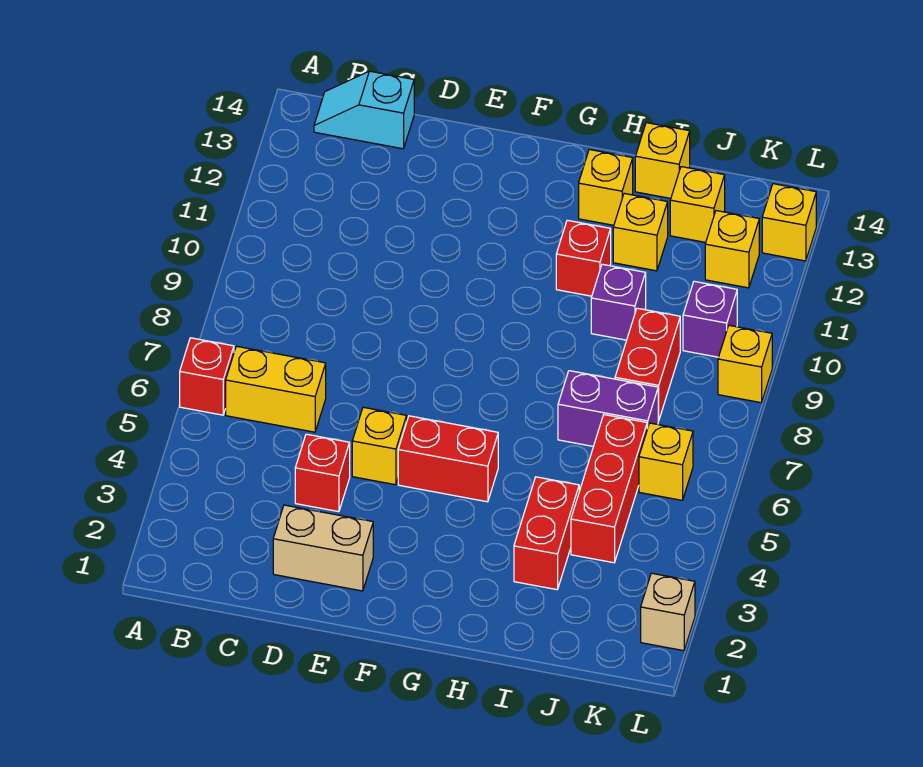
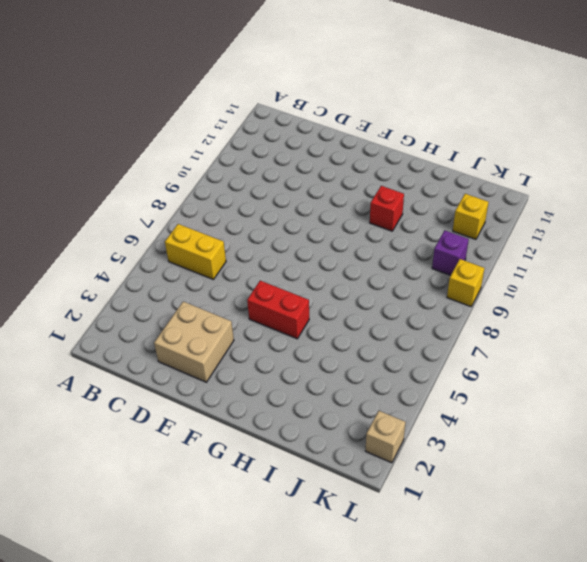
tan 2x2 brick [154,302,234,382] -> tan 1x2 brick [273,505,373,591]
none -> red 1x1 brick [180,338,234,415]
none -> cyan 1x2 slope [314,71,414,149]
none -> red 1x1 brick [295,434,350,512]

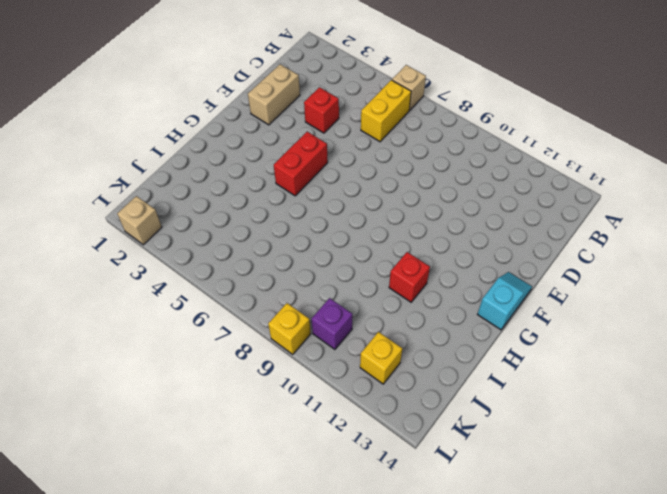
tan 1x1 brick [392,65,426,110] -> red 1x1 brick [180,338,234,415]
cyan 1x2 slope [477,272,532,330] -> cyan 1x2 slope moved to [314,71,414,149]
none -> yellow 1x1 brick [352,407,407,485]
none -> yellow 1x1 brick [579,150,633,225]
none -> red 1x2 brick [514,477,579,590]

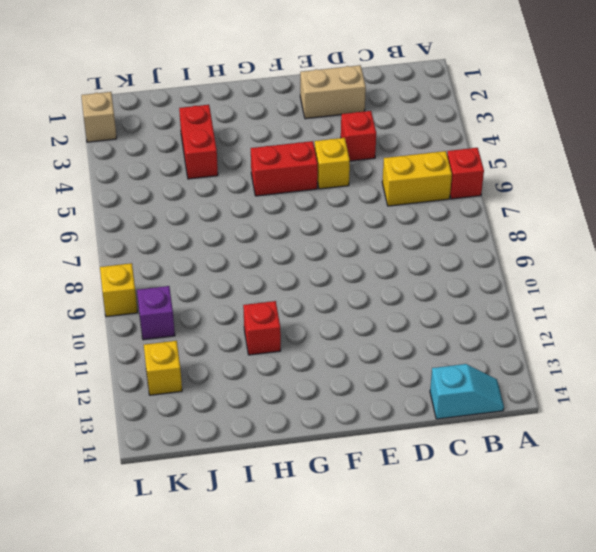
none -> yellow 1x1 brick [579,150,633,225]
none -> purple 1x2 brick [558,371,658,446]
none -> purple 1x1 brick [591,264,646,340]

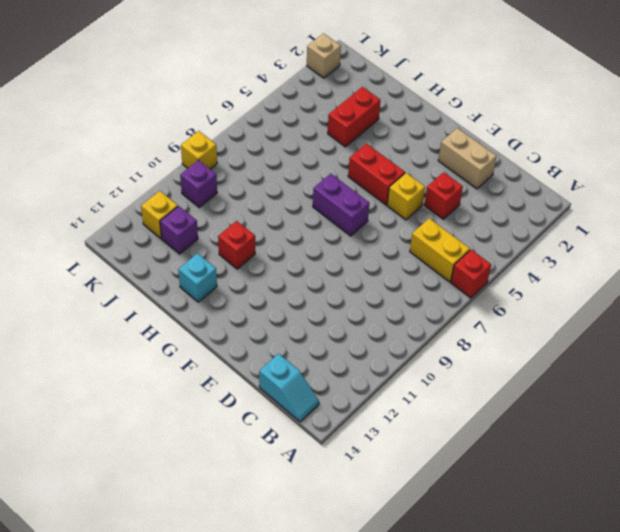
purple 1x2 brick [313,174,369,236] -> purple 1x2 brick moved to [558,371,658,446]
cyan 1x1 brick [178,253,217,302] -> yellow 1x1 brick [579,150,633,225]
purple 1x1 brick [160,206,198,254] -> purple 1x1 brick moved to [591,264,646,340]
none -> yellow 1x1 brick [613,193,668,271]
none -> yellow 1x1 brick [635,123,690,198]
none -> red 1x3 brick [571,415,647,563]

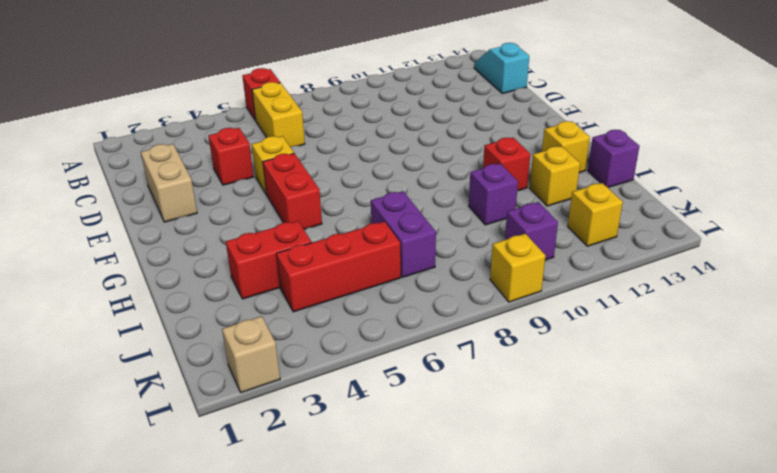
purple 1x1 brick [588,130,639,187] -> yellow 1x1 brick [635,123,690,198]
none -> red 1x2 brick [615,308,680,421]
none -> yellow 1x1 brick [670,167,725,242]
none -> yellow 1x1 brick [639,423,693,500]

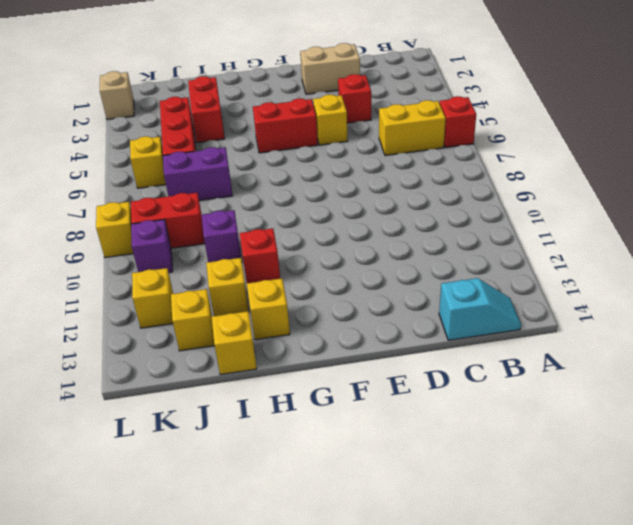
red 1x2 brick [131,193,205,248] -> red 1x2 brick turned to [615,308,680,421]
none -> yellow 1x1 brick [762,184,816,261]

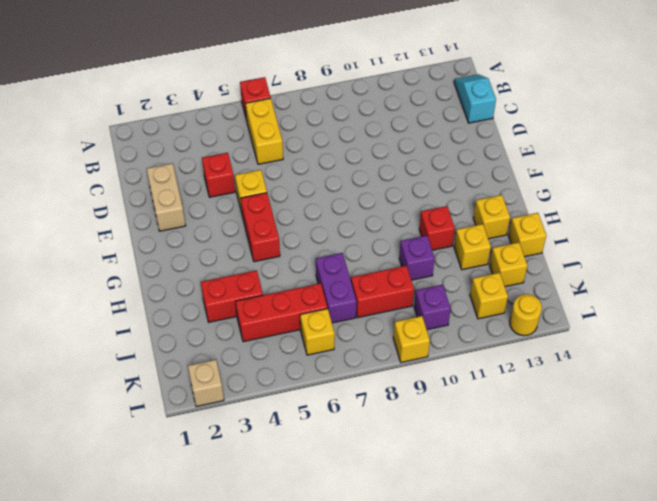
yellow 1x1 round brick [510,294,542,336] -> yellow 1x1 brick [762,184,816,261]

